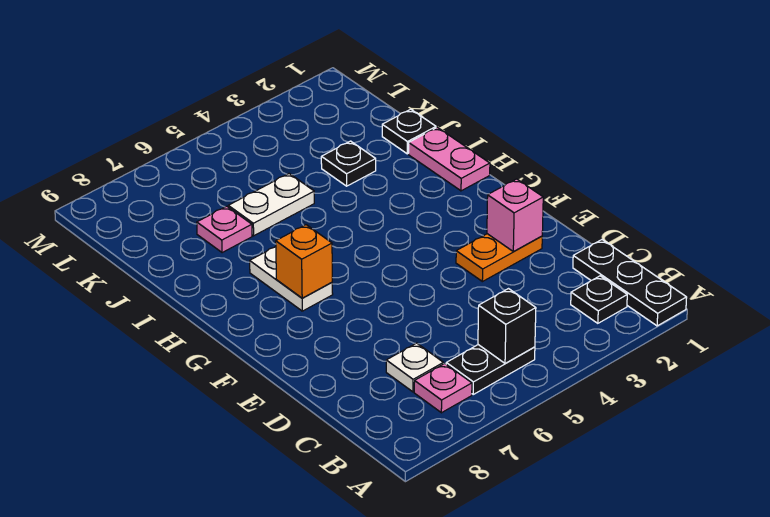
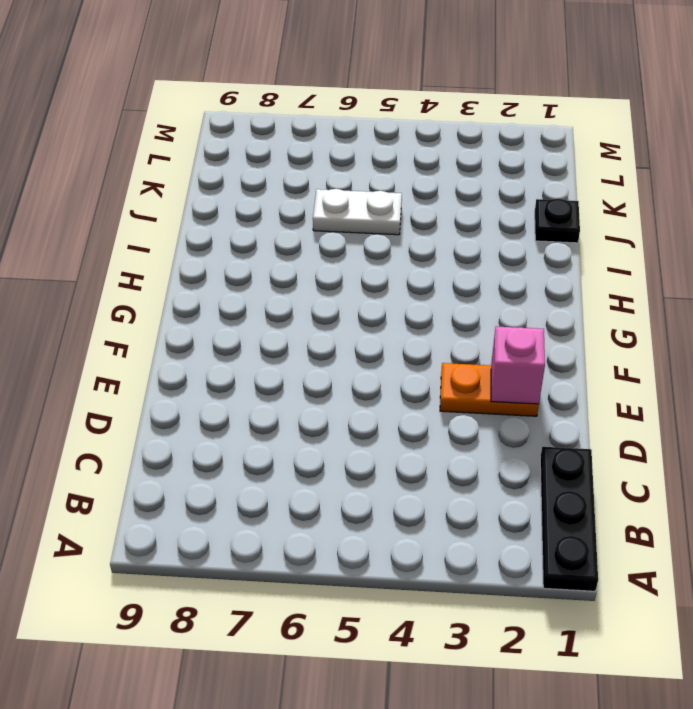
none -> black 1x1 plate [571,276,627,323]
none -> black 1x2 plate [446,345,535,394]
none -> pink 1x1 plate [414,364,472,413]

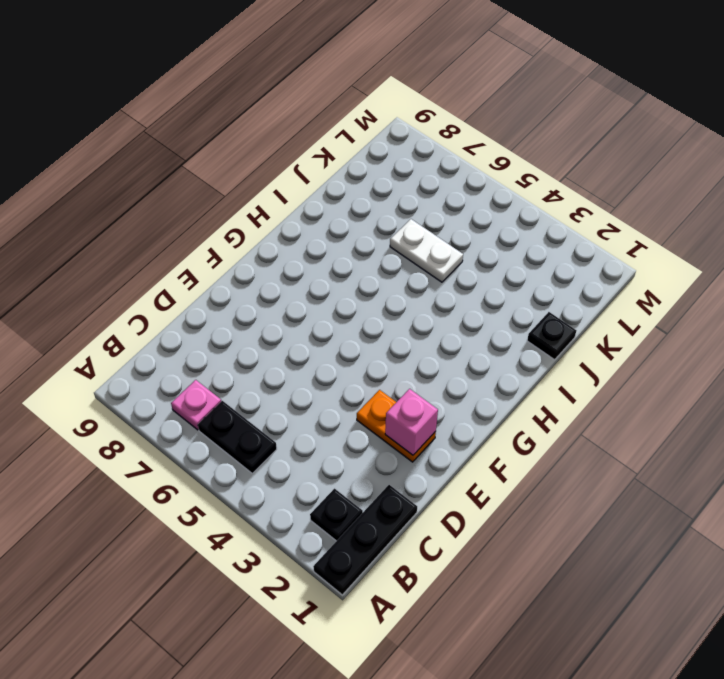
none -> white 1x1 plate [386,343,443,392]
none -> white 1x2 plate [250,247,333,311]
none -> pink 1x2 plate [409,127,490,191]

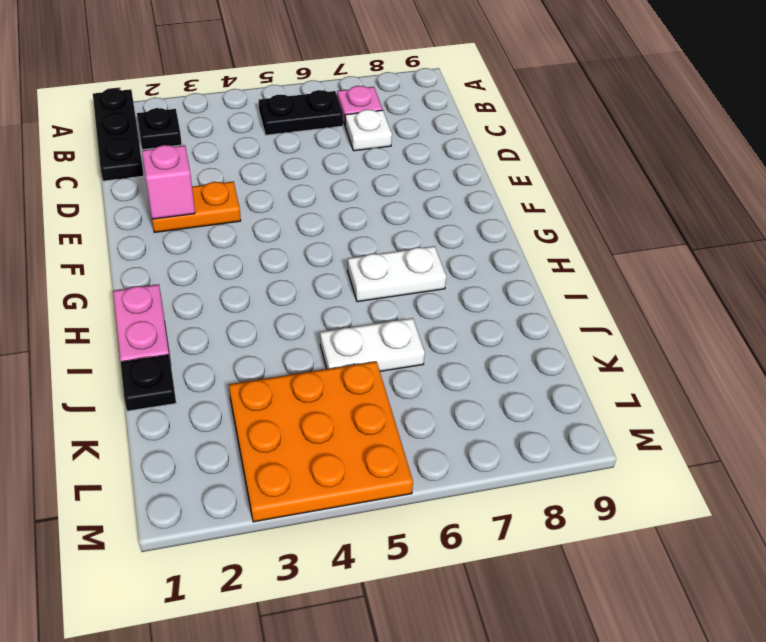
white 1x2 plate [348,246,446,302] -> white 1x2 plate turned to [250,247,333,311]
orange 3x3 plate [229,361,413,522] -> none
none -> black 1x1 plate [321,141,376,186]
none -> pink 1x1 plate [197,206,252,253]
none -> black 1x1 brick [478,289,536,364]

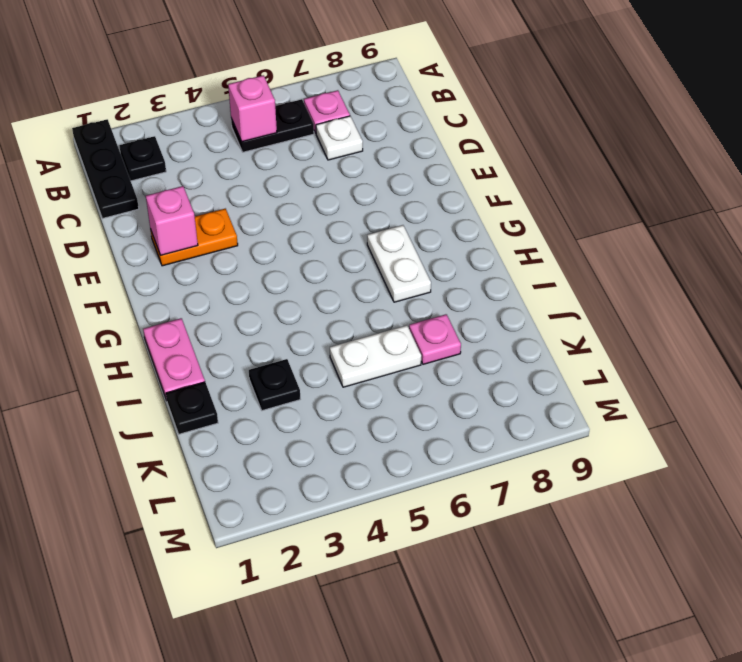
pink 1x1 brick [228,75,277,142] -> black 1x1 brick [478,289,536,364]
none -> orange 1x1 brick [276,225,332,298]

